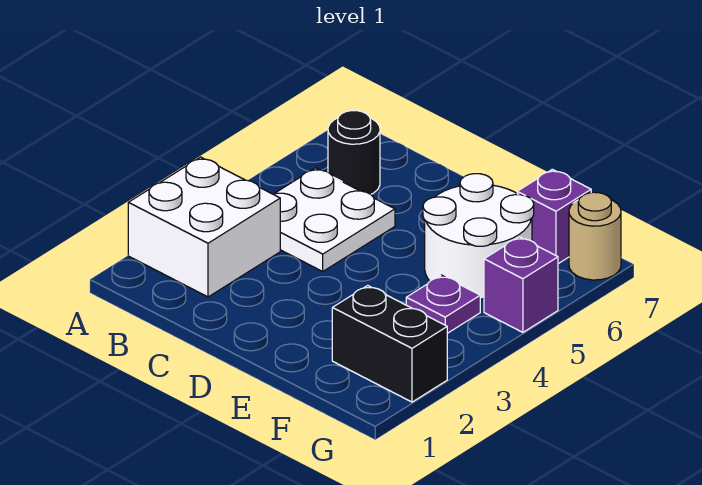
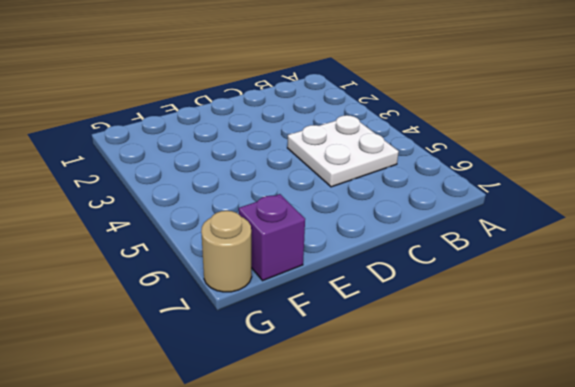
none -> white 2x2 brick [128,157,280,297]
none -> black 1x1 round brick [328,111,380,194]

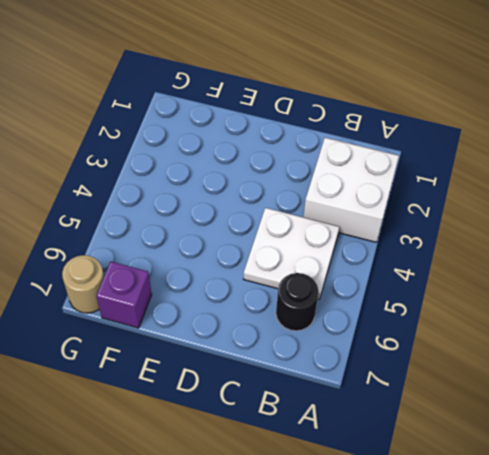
none -> white 2x2 round brick [423,174,534,299]
none -> black 1x2 brick [332,285,447,402]

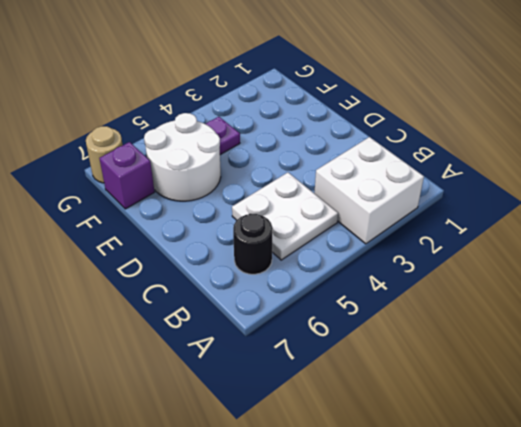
none -> black 1x2 brick [332,285,447,402]
none -> purple 1x1 brick [484,237,558,332]

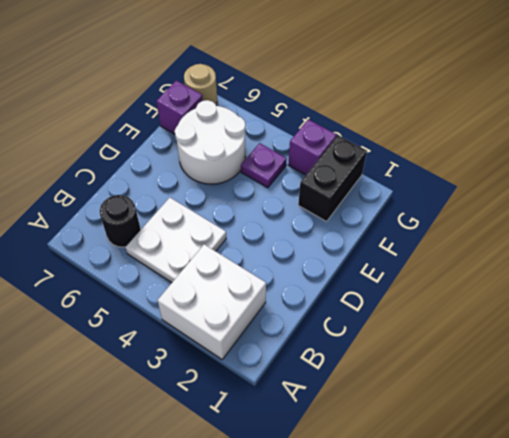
purple 1x1 brick [288,119,336,175] -> purple 1x1 brick moved to [484,237,558,332]

